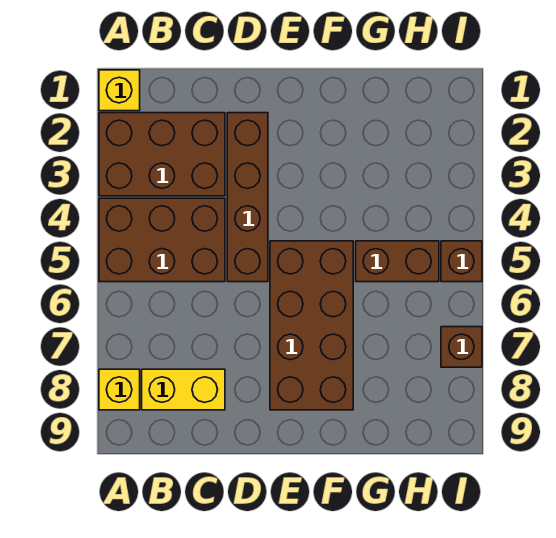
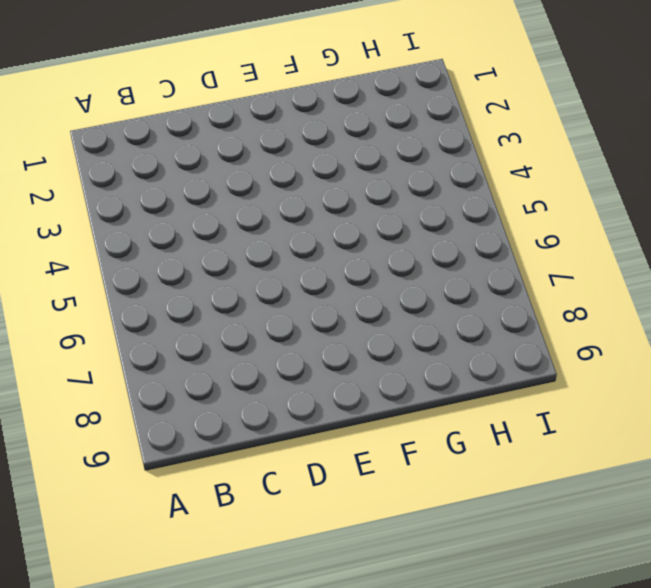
none -> yellow 1x1 brick [99,70,140,111]
none -> brown 2x3 brick [99,113,225,196]

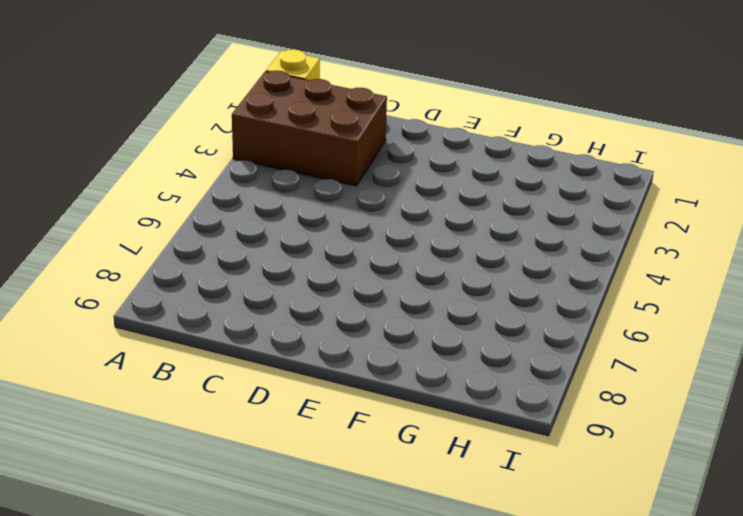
none -> brown 2x3 brick [99,198,225,282]
none -> yellow 1x1 brick [99,369,140,410]

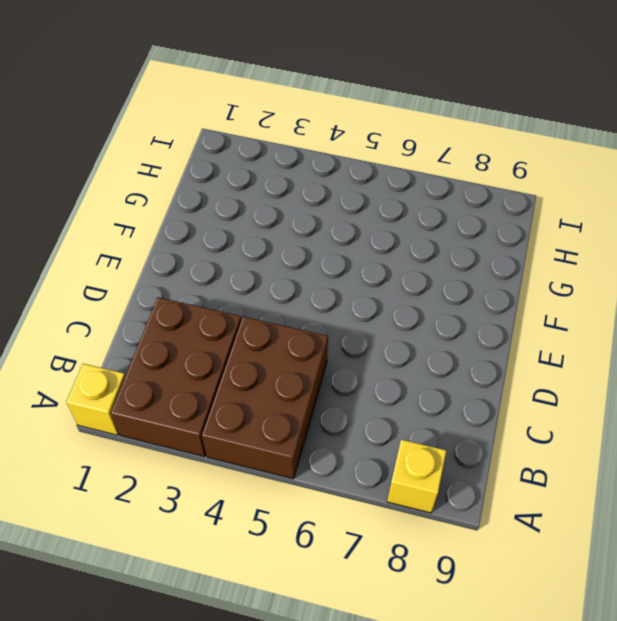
none -> yellow 1x2 brick [142,369,225,410]
none -> brown 1x4 brick [227,113,268,282]

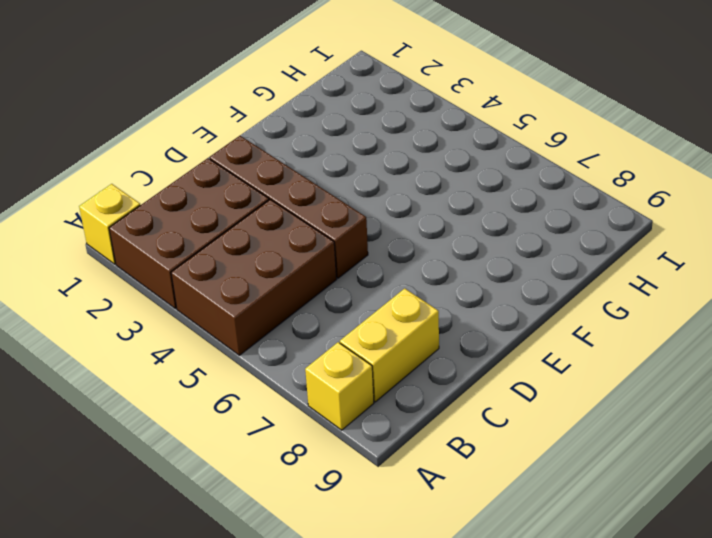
none -> brown 2x4 brick [270,241,353,410]
none -> brown 1x2 brick [356,241,439,282]

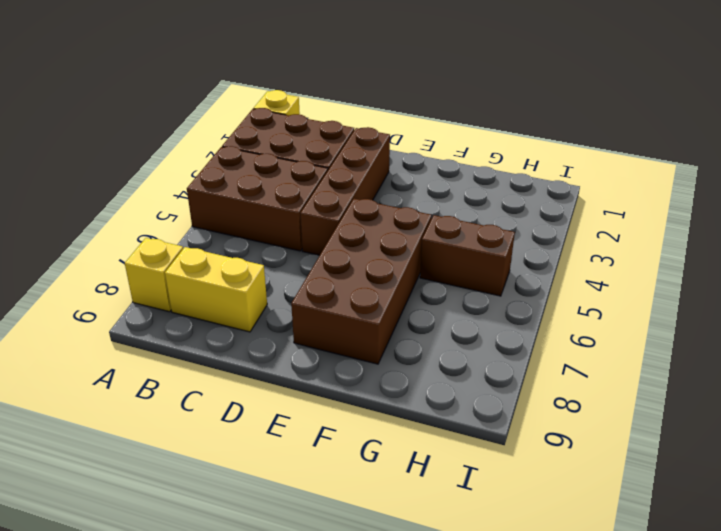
none -> brown 1x1 brick [441,241,482,282]
none -> brown 1x1 brick [441,327,482,367]

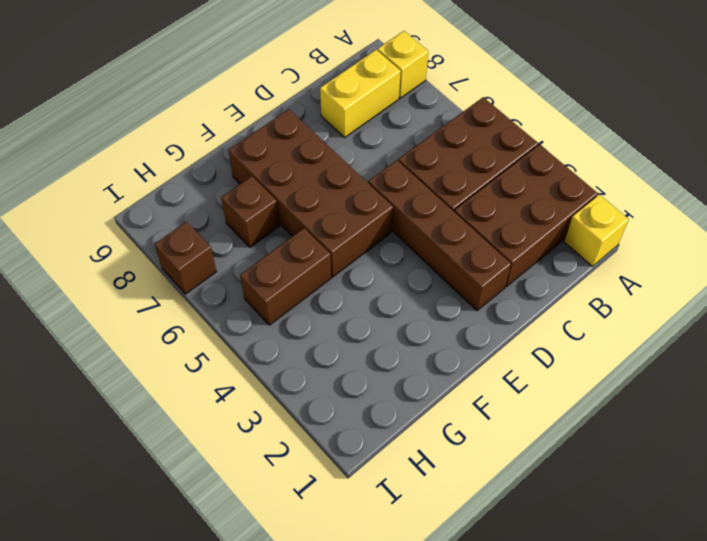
brown 1x1 brick [221,176,279,247] -> brown 1x1 brick moved to [441,241,482,282]

